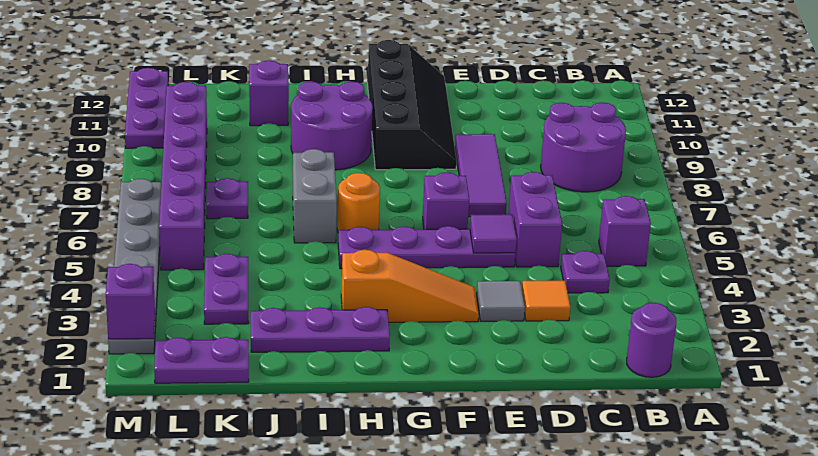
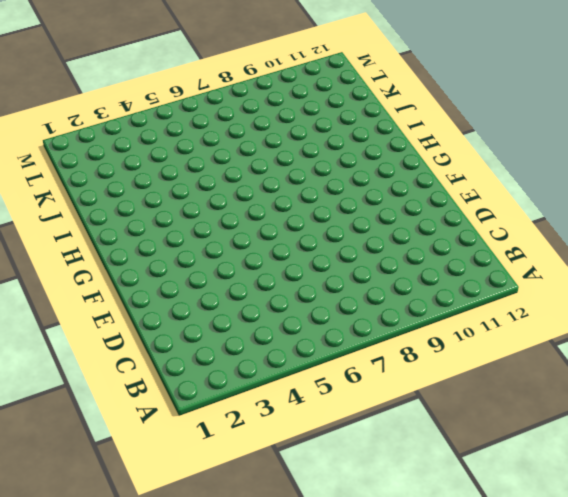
none -> purple 1x1 round brick [627,303,677,377]
none -> purple 1x1 brick [599,196,651,266]
none -> purple 2x2 round brick [541,102,626,192]

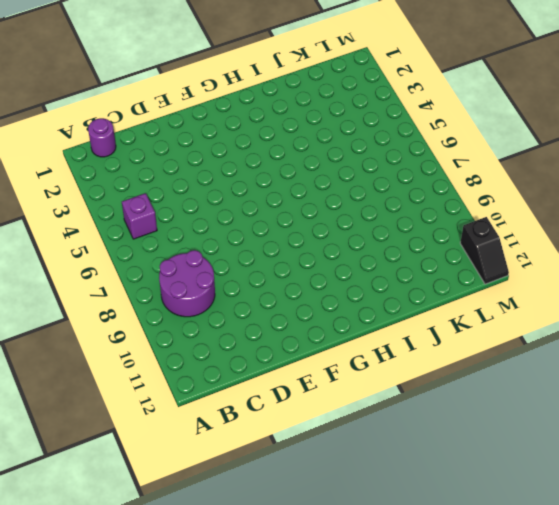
black 1x2 slope [460,217,509,284] -> purple 1x3 plate [125,68,168,148]
none -> purple 1x1 plate [561,251,610,293]
none -> orange 1x1 tile [522,280,570,321]
none -> purple 1x2 brick [508,172,562,267]

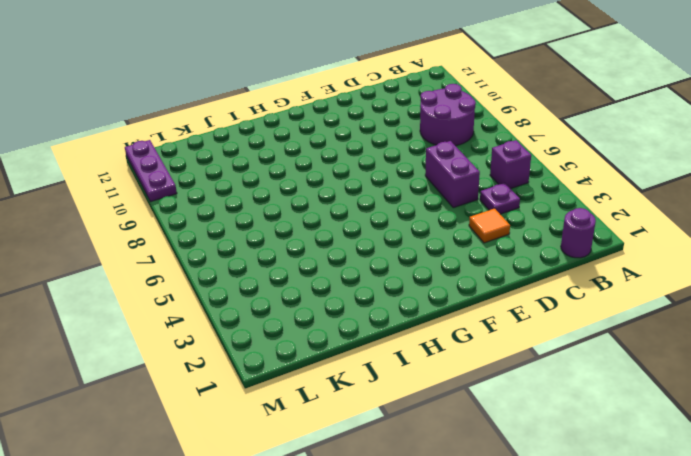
none -> grey 1x1 tile [477,281,525,321]
none -> purple 1x4 plate [338,226,516,269]
none -> purple 1x3 tile [455,134,507,217]

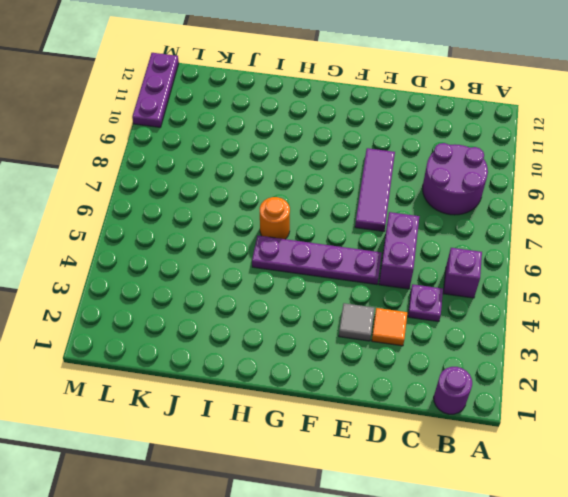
none -> orange 1x3 slope [341,250,479,322]
none -> purple 1x1 brick [423,172,469,229]
none -> black 2x4 slope [368,40,457,170]

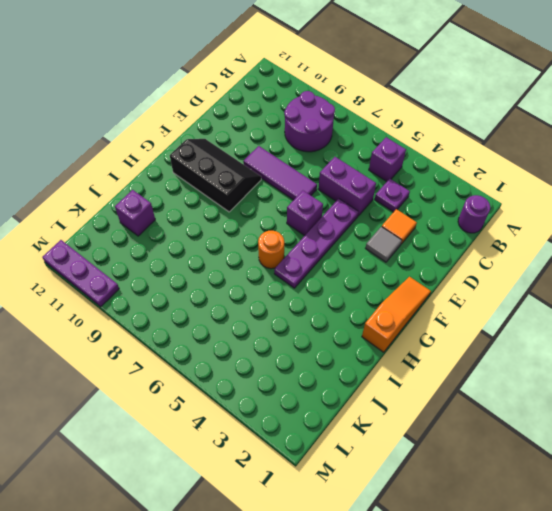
orange 1x3 slope [362,277,431,352] -> orange 1x3 slope moved to [341,250,479,322]
black 2x3 slope [170,139,261,212] -> black 2x4 slope [368,40,457,170]
none -> purple 1x3 plate [251,307,390,352]
none -> purple 2x2 round brick [291,81,373,170]
none -> grey 1x2 brick [293,149,337,243]

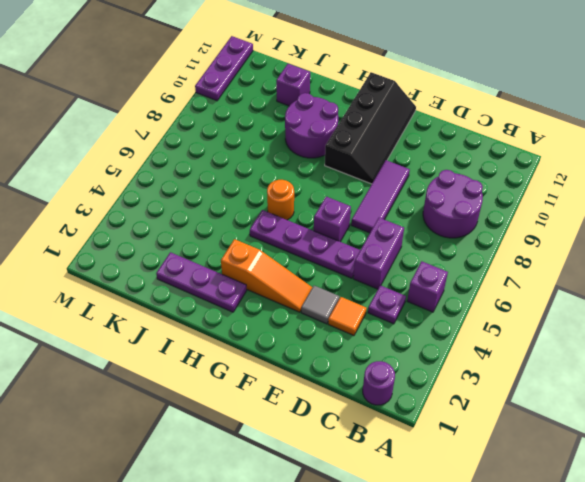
none -> grey 1x2 brick [293,149,337,243]
none -> purple 1x2 plate [154,337,249,383]
none -> purple 1x2 plate [204,254,248,324]

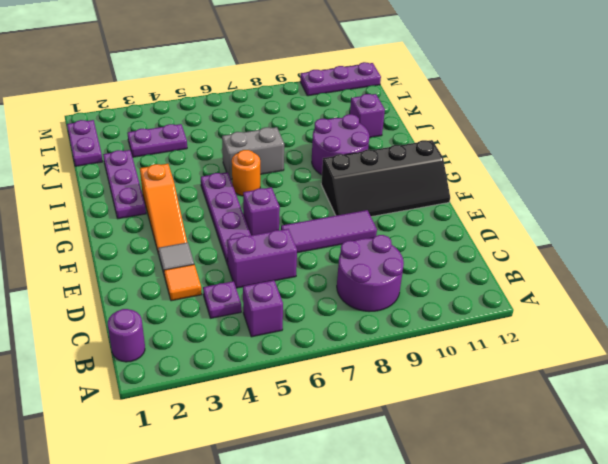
none -> purple 1x1 plate [207,178,248,219]
none -> purple 1x6 brick [159,82,207,270]
none -> grey 1x6 plate [108,179,161,354]

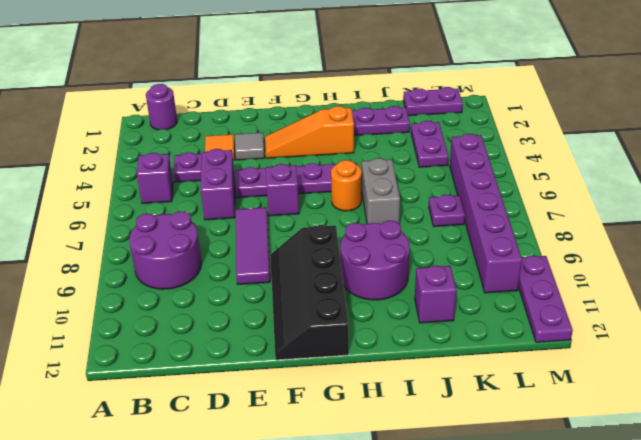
none -> grey 1x6 plate [108,179,161,354]
none -> purple 1x1 tile [470,214,517,253]
none -> purple 1x1 brick [106,264,155,339]

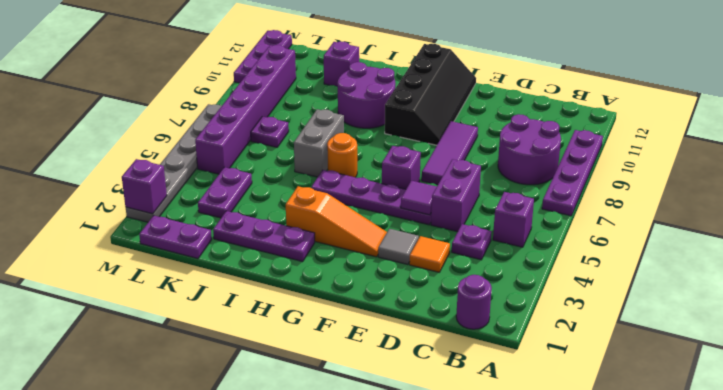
purple 1x4 plate [542,130,603,216] -> none

